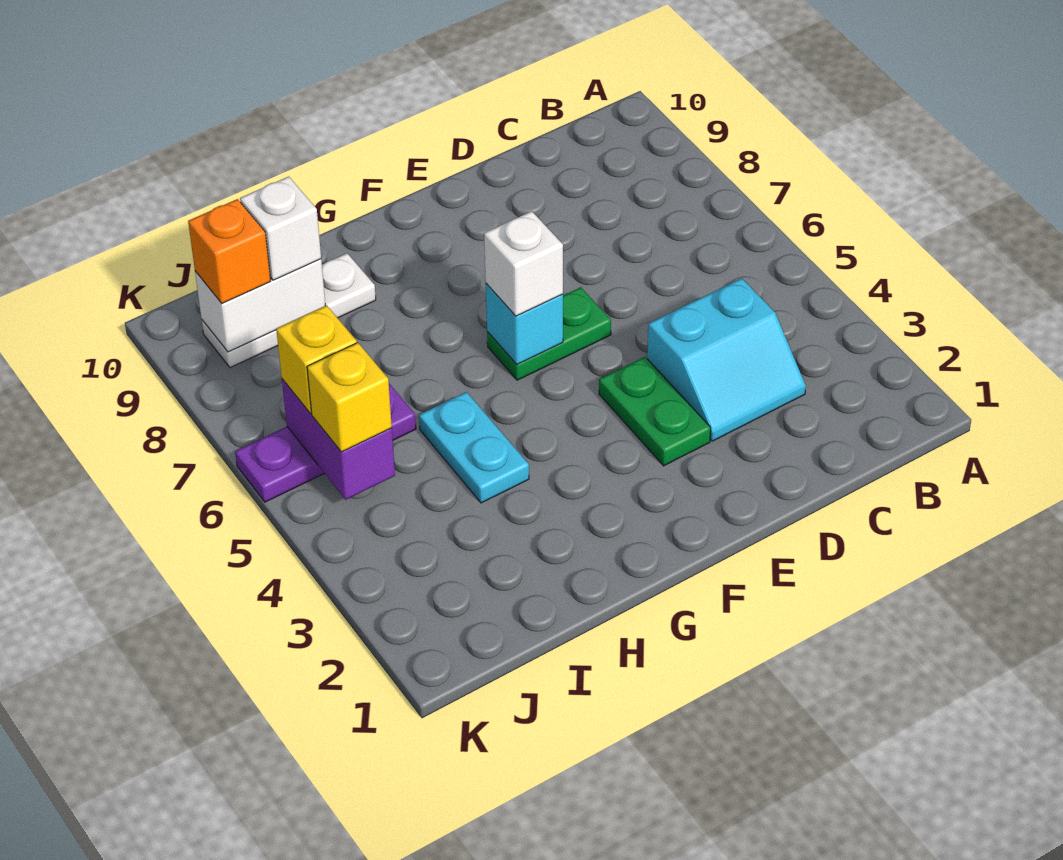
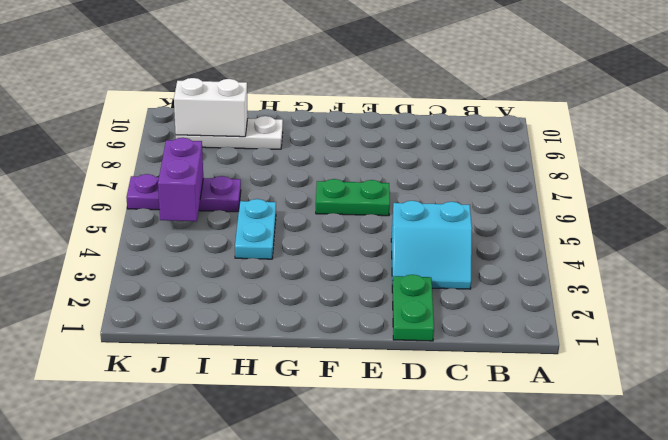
green 1x2 plate [392,275,434,341] -> green 1x2 plate moved to [599,357,711,466]
none -> cyan 1x1 brick [486,284,563,364]
none -> white 1x1 brick [484,211,563,316]
none -> white 1x1 brick [240,177,321,280]

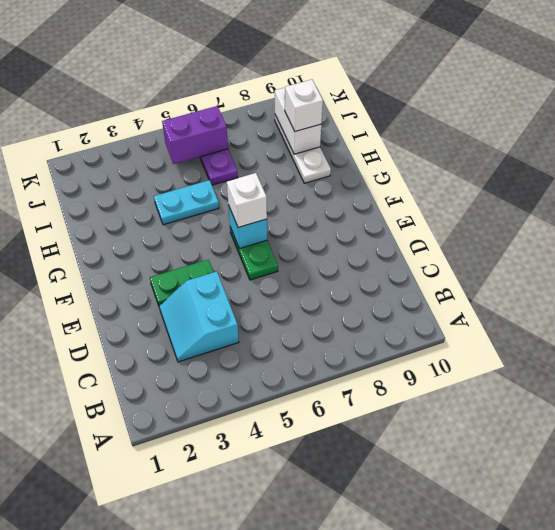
none -> yellow 1x1 brick [307,343,392,452]
none -> yellow 1x1 brick [276,305,357,414]
none -> orange 1x1 brick [188,199,271,303]

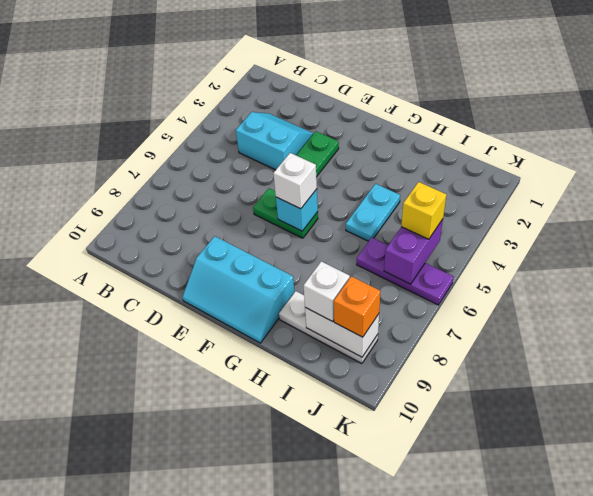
cyan 2x3 slope [182,236,294,343] -> none
none -> yellow 1x1 brick [276,305,357,414]

